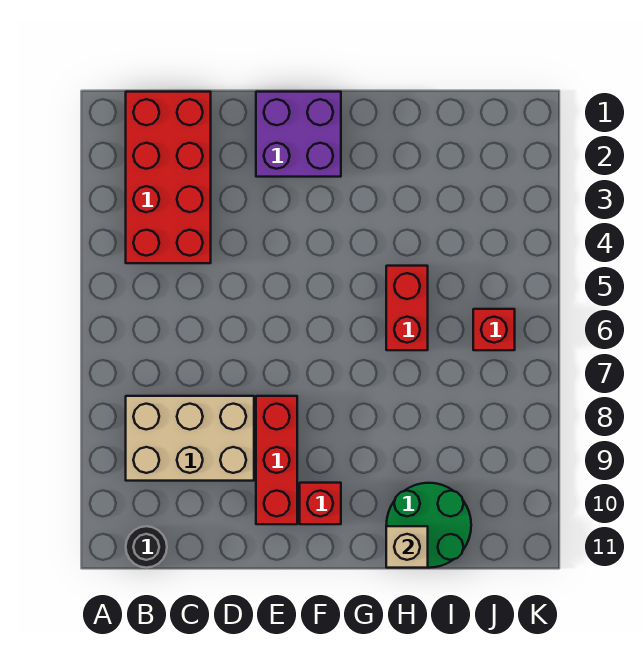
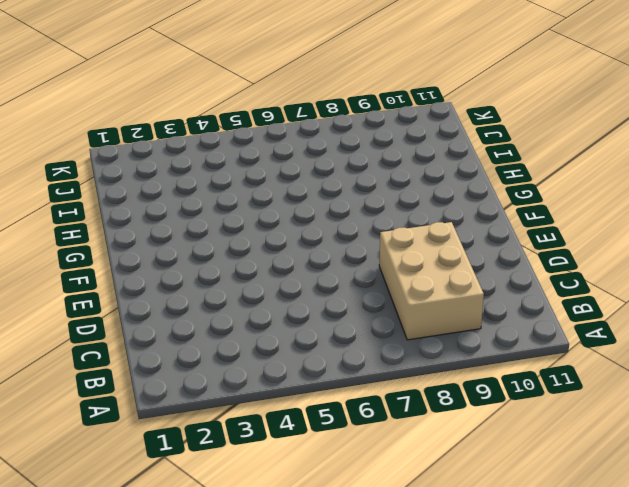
none -> red 2x4 brick [126,92,211,263]
none -> black 1x1 round brick [126,526,167,568]

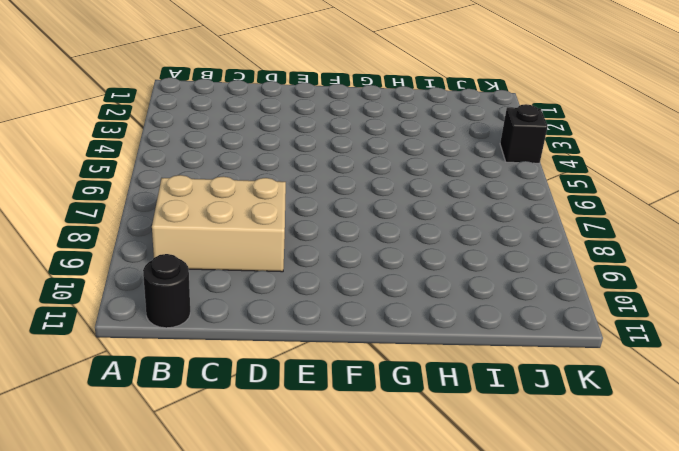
black 1x1 brick [500,104,548,163] -> none
none -> red 2x4 brick [126,92,211,263]
none -> purple 2x2 brick [256,92,341,177]

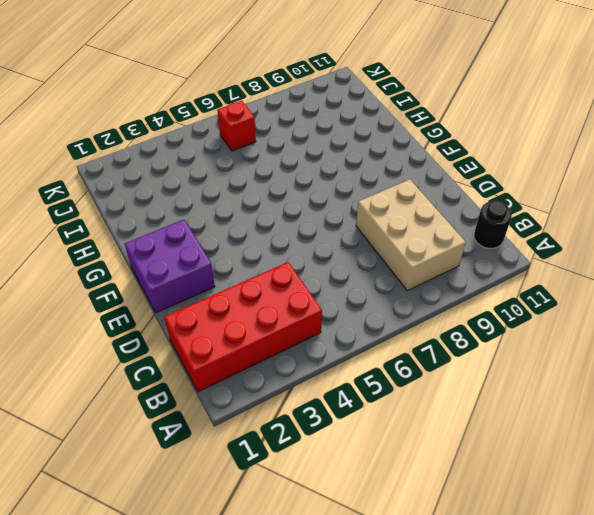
none -> red 1x3 brick [256,396,297,524]
none -> red 1x1 brick [300,483,341,524]

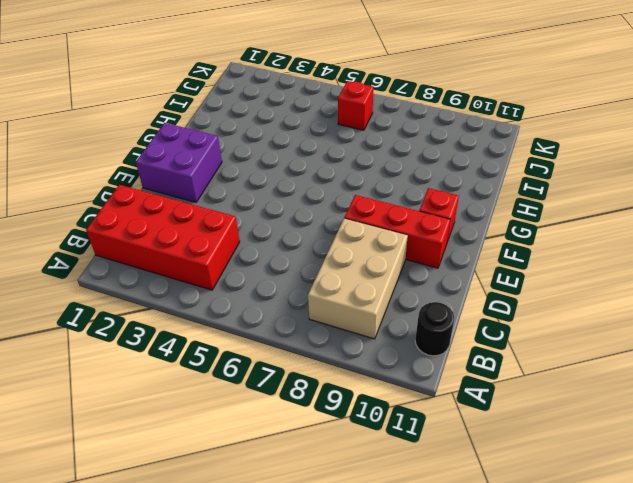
none -> red 1x2 brick [386,266,428,350]
none -> green 2x2 round brick [386,483,471,568]

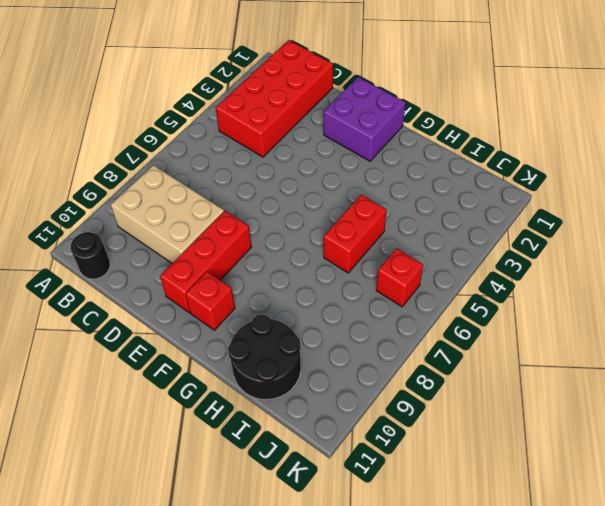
black 2x2 round brick [228,314,301,400] -> green 2x2 round brick [386,483,471,568]
none -> tan 1x1 brick [386,526,428,568]

